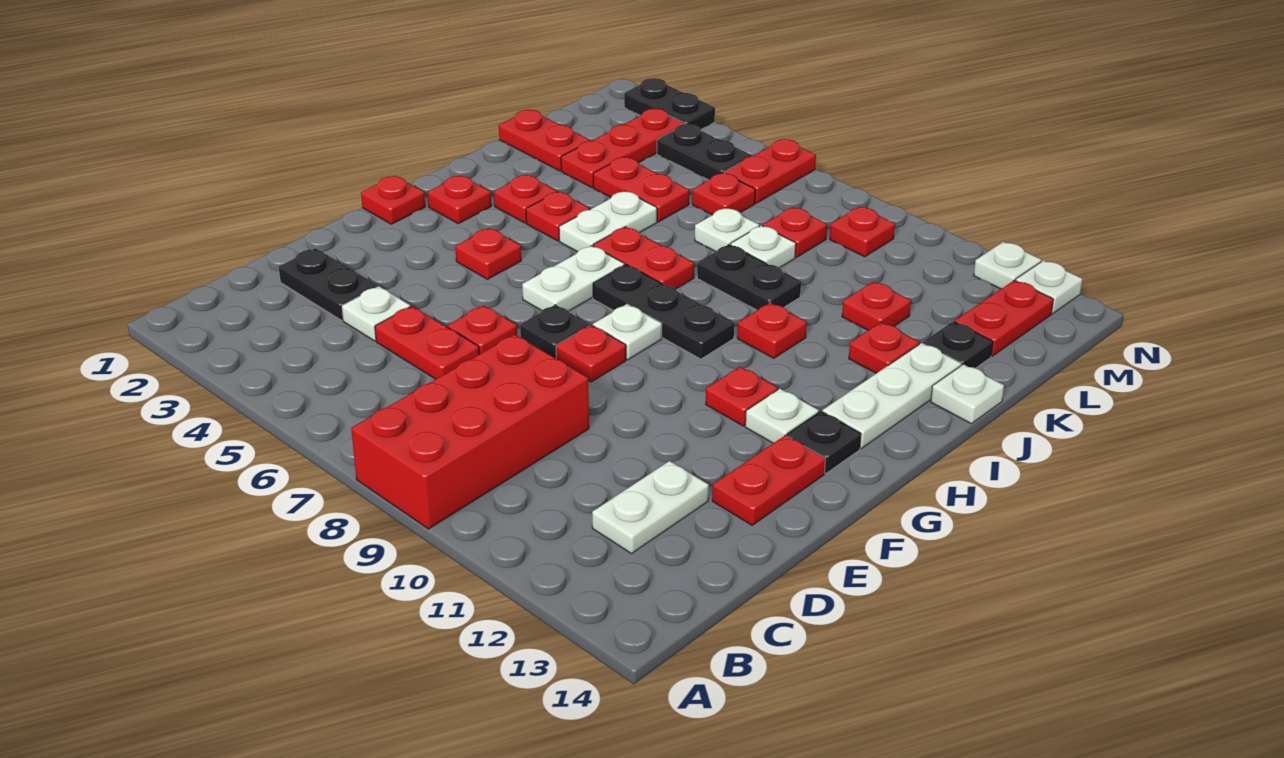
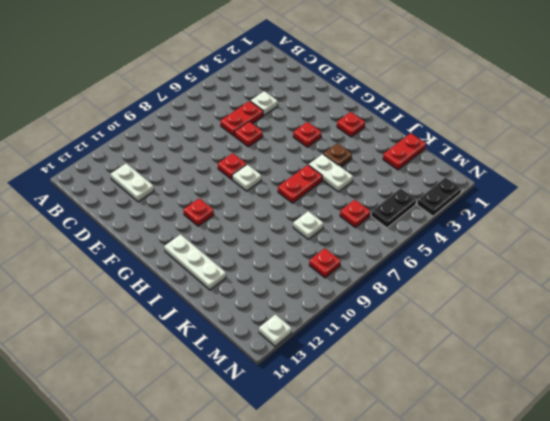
brown 1x1 plate [324,143,352,167] -> red 1x1 plate [526,192,590,241]
none -> red 2x4 brick [351,334,589,529]
none -> black 1x2 plate [279,248,377,321]
none -> red 1x2 plate [712,435,825,525]
none -> black 1x1 plate [520,305,589,358]

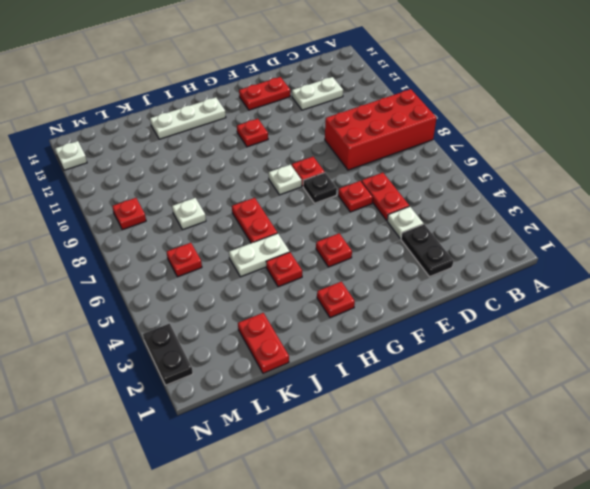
none -> red 1x1 plate [361,176,425,224]
none -> white 1x2 plate [522,246,624,311]
none -> white 1x1 plate [745,389,819,443]
none -> black 1x1 plate [787,411,861,473]

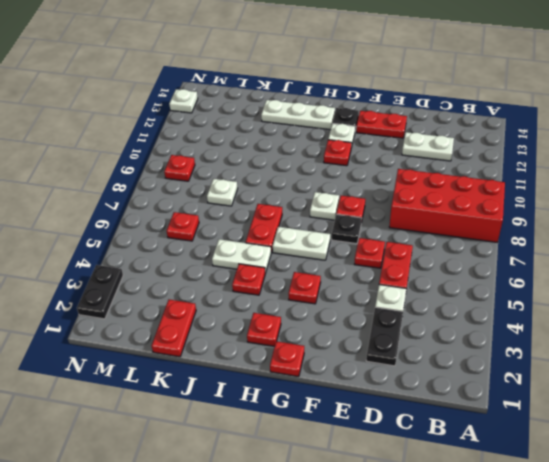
none -> black 1x3 plate [593,264,734,359]
none -> red 1x1 plate [494,175,557,223]
none -> red 1x1 plate [737,303,807,358]
none -> black 1x2 plate [697,245,801,310]

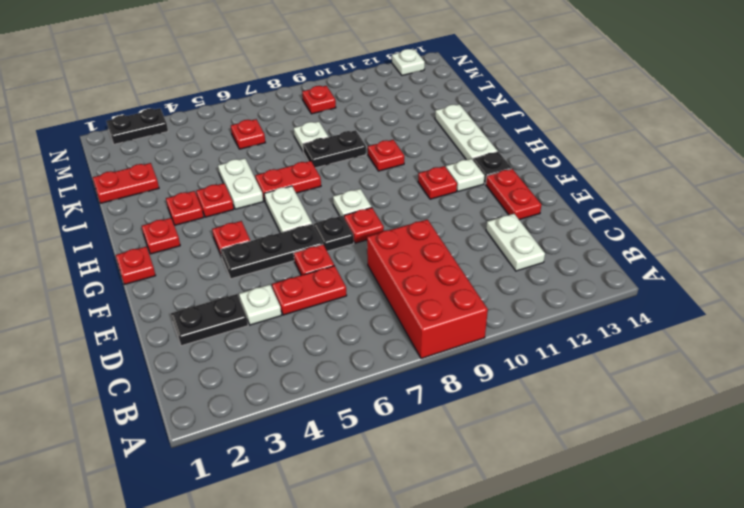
black 1x3 plate [221,224,323,279] -> black 1x3 plate moved to [593,264,734,359]
none -> red 1x1 plate [849,322,920,373]
none -> white 1x1 plate [931,364,1004,424]
none -> red 1x3 plate [561,109,685,187]
none -> red 1x2 plate [593,157,689,222]

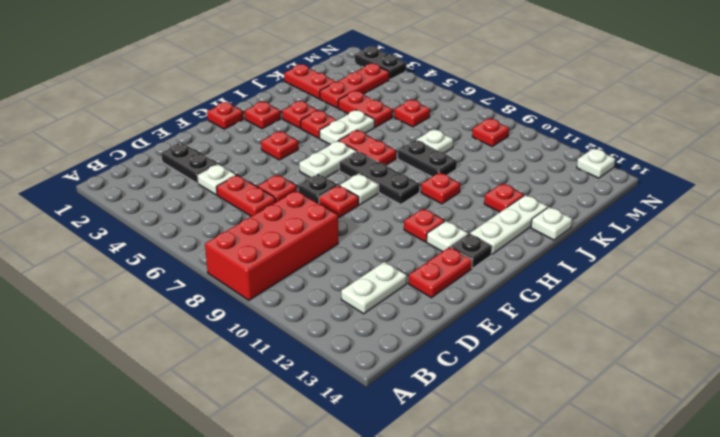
none -> white 1x1 plate [695,208,759,252]
none -> red 1x1 plate [842,282,911,330]
none -> black 1x1 plate [923,321,993,368]
none -> red 1x1 plate [763,207,827,257]

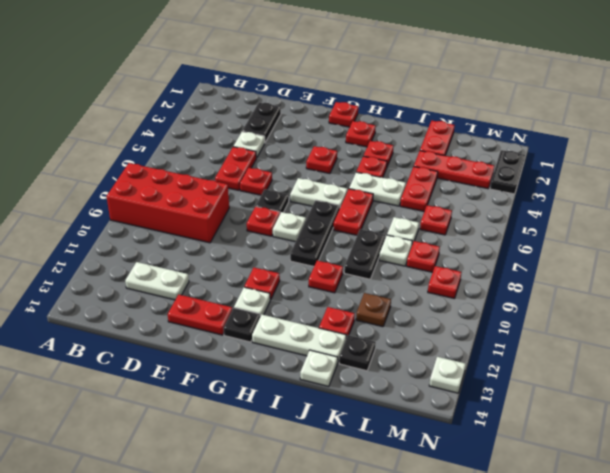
brown 1x1 plate [356,293,391,327] -> red 1x1 plate [842,282,911,330]
none -> red 1x2 plate [955,280,1053,356]
none -> black 1x2 plate [657,124,752,180]
none -> red 1x2 plate [724,139,816,203]
none -> white 1x1 plate [974,242,1041,289]

